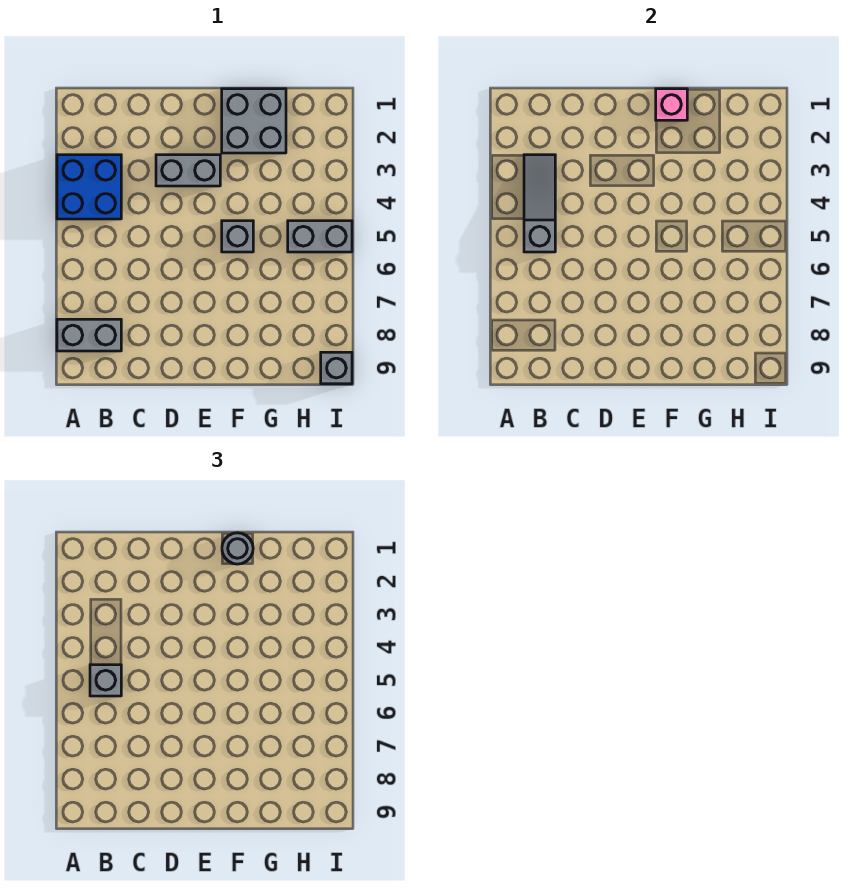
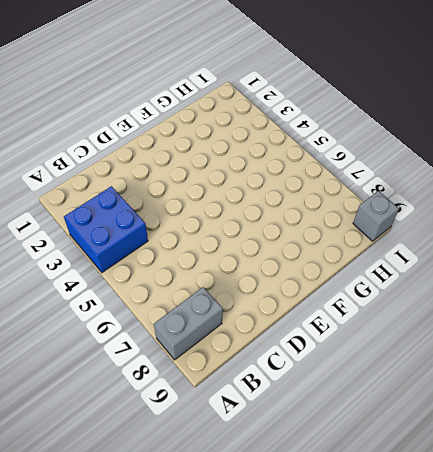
none -> grey 1x2 brick [156,155,220,186]
none -> grey 2x2 brick [222,89,286,153]

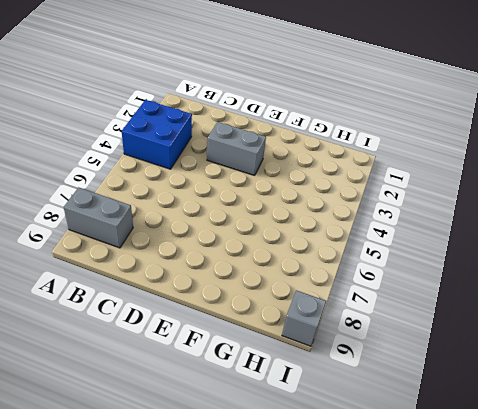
none -> grey 2x2 brick [222,89,286,153]
none -> grey 1x1 brick [222,221,253,252]

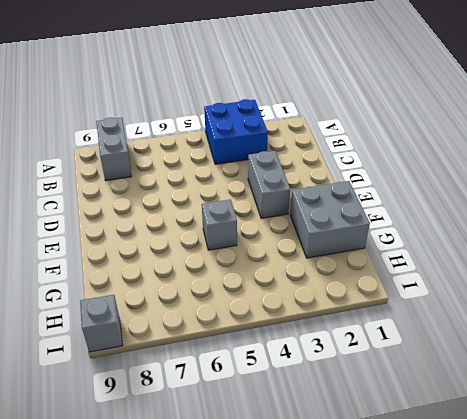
none -> grey 1x2 brick [288,221,352,252]
none -> grey 1x3 slope [524,155,555,252]

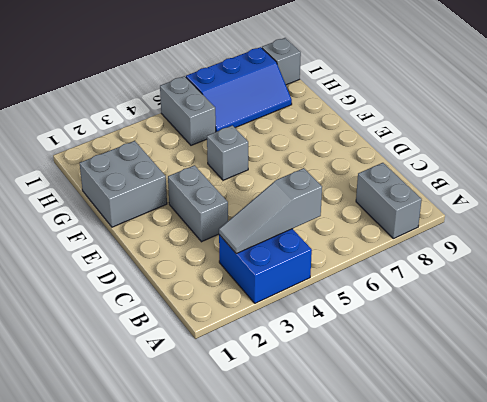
blue 2x3 slope [186,47,292,132] -> none
none -> pink 1x1 brick [656,89,687,120]
none -> grey 1x1 brick [90,665,121,696]

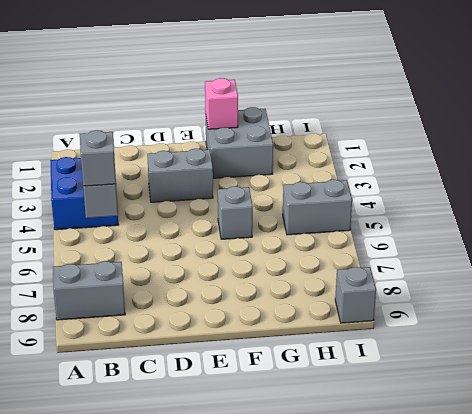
none -> grey 1x1 round brick [222,533,253,564]

